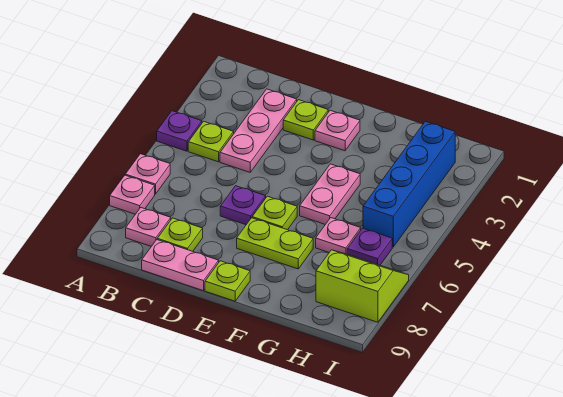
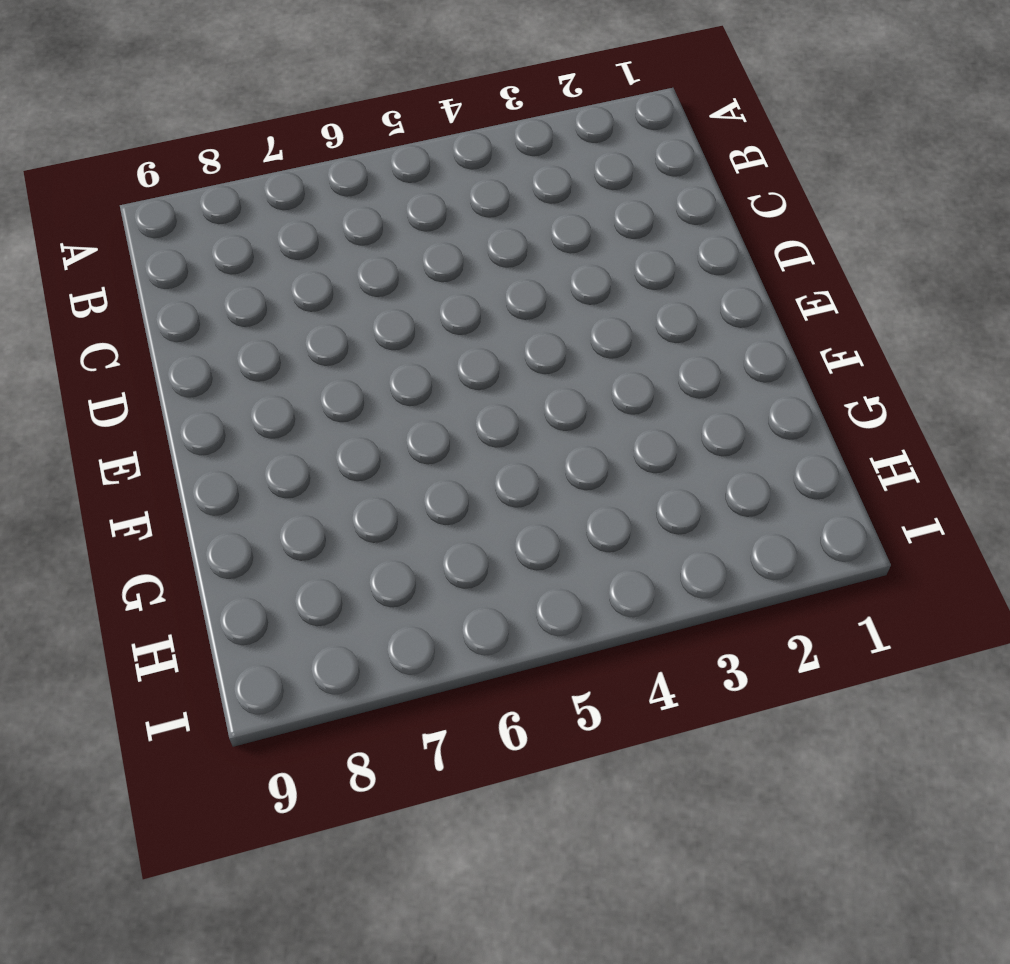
none -> purple 1x1 plate [157,111,202,151]
none -> pink 1x1 plate [125,154,170,194]
none -> pink 1x1 plate [110,175,155,214]

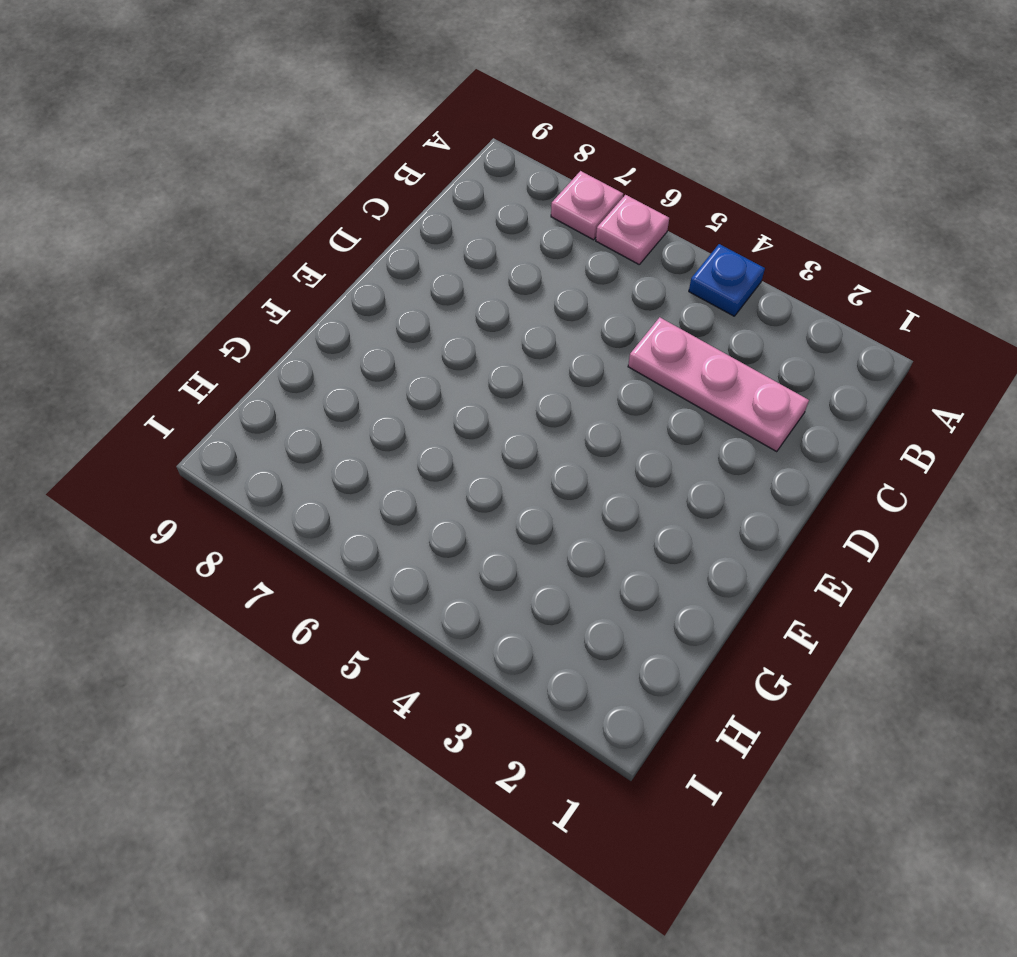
blue 1x1 plate [689,244,765,316] -> purple 1x1 plate [157,111,202,151]
none -> lime 1x1 plate [188,121,234,162]
none -> pink 1x1 plate [126,208,171,246]
none -> lime 1x1 plate [157,218,203,251]

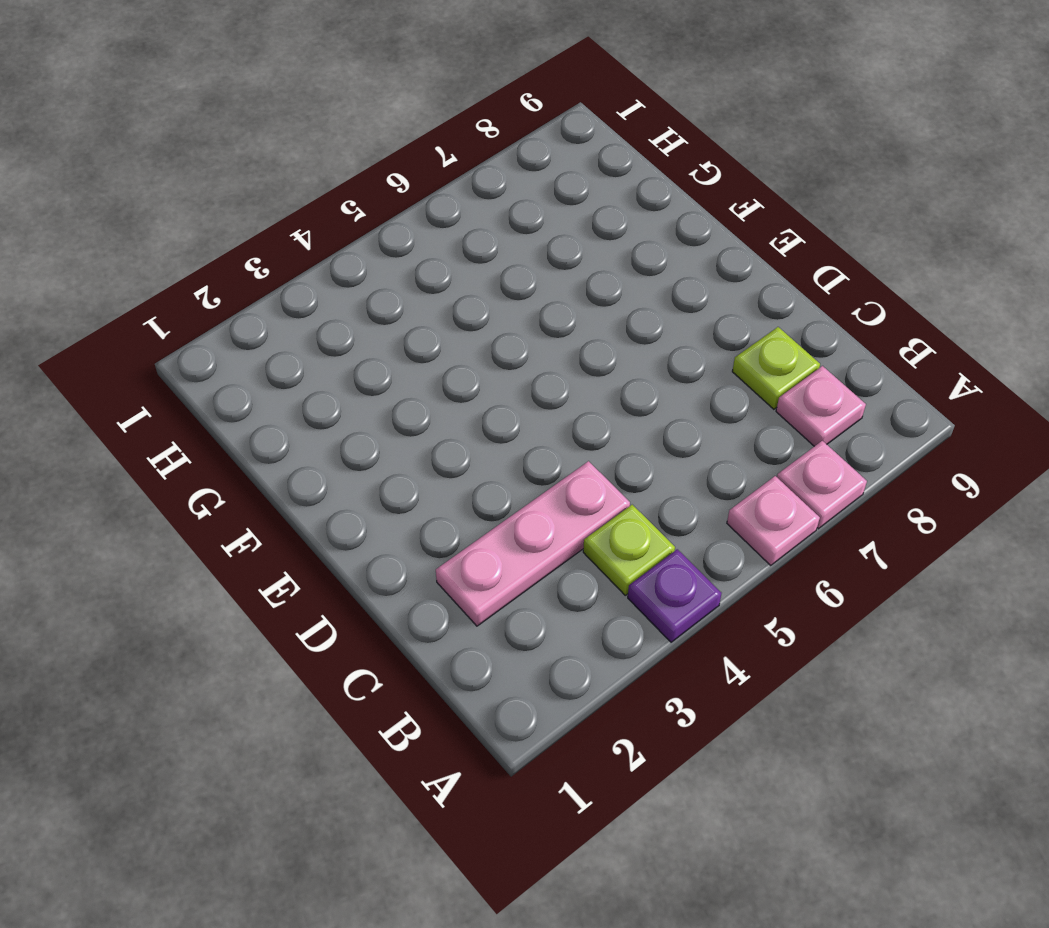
none -> pink 1x2 plate [142,240,219,291]
none -> lime 1x1 plate [283,100,328,140]
none -> purple 1x1 plate [220,186,266,225]

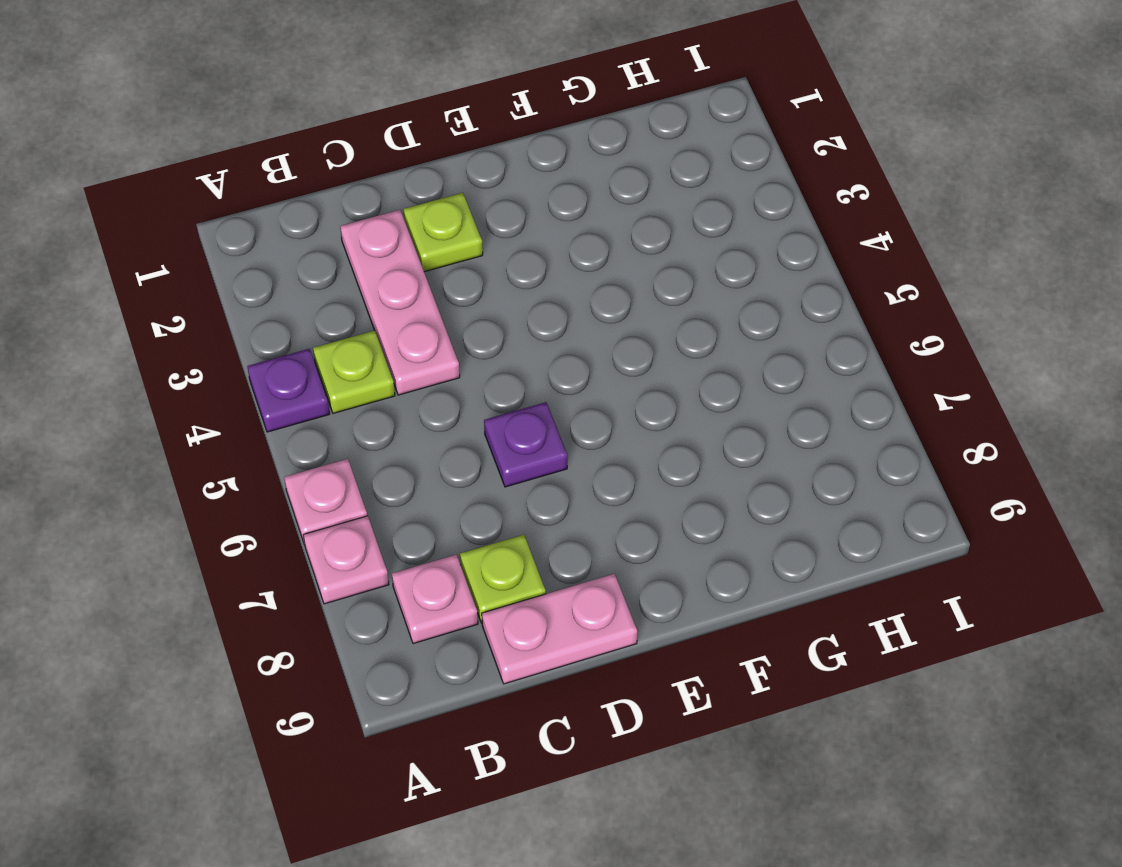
none -> pink 1x1 plate [315,110,360,151]
none -> lime 1x1 plate [252,196,297,230]
none -> lime 1x2 plate [237,218,313,269]

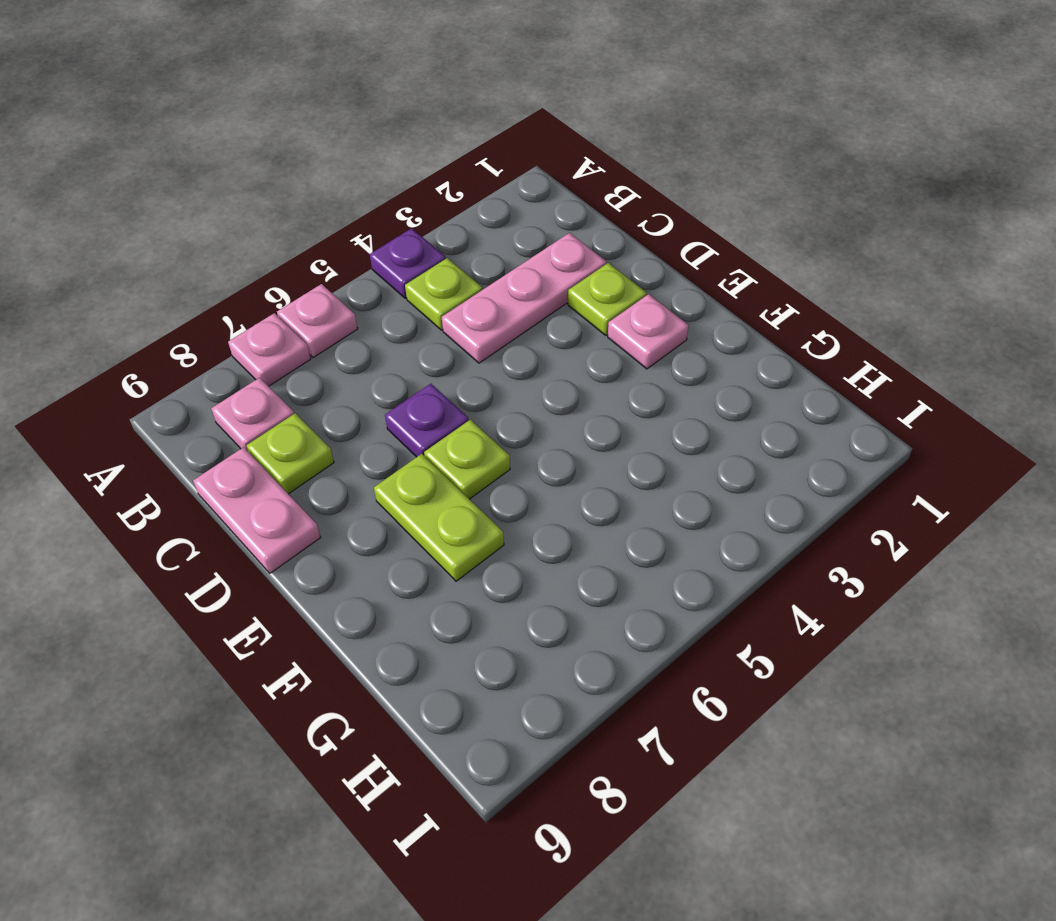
none -> lime 1x1 plate [205,261,250,301]
none -> pink 1x2 plate [300,164,360,224]
none -> pink 1x1 plate [316,218,361,254]

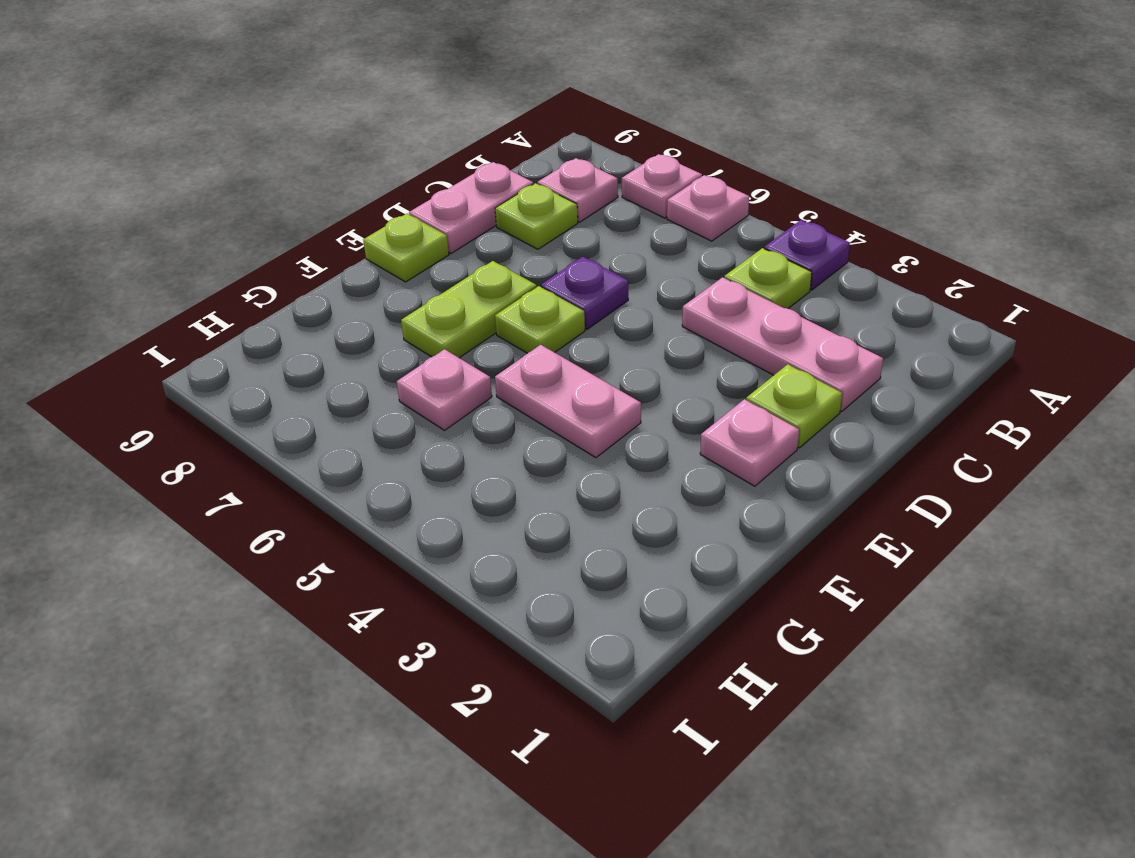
none -> blue 1x4 brick [363,121,455,247]
none -> purple 1x1 plate [347,228,392,265]
none -> lime 2x2 slope [316,250,409,322]

